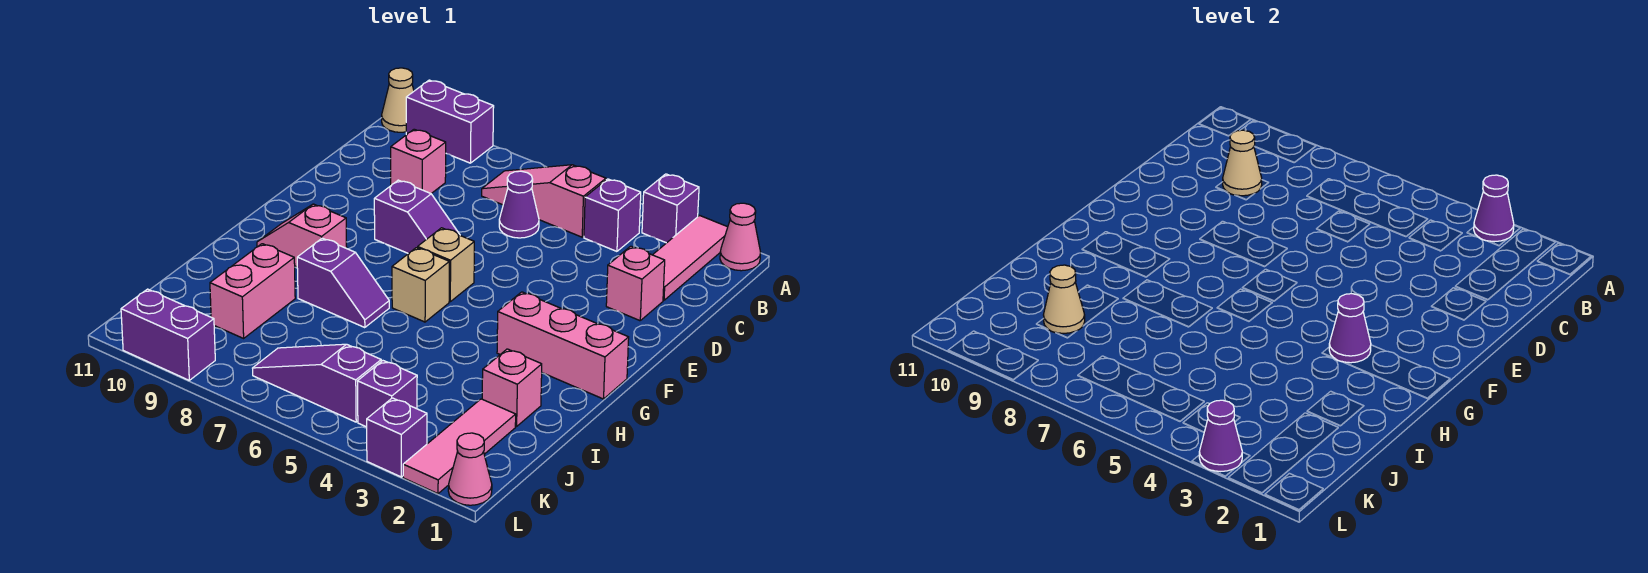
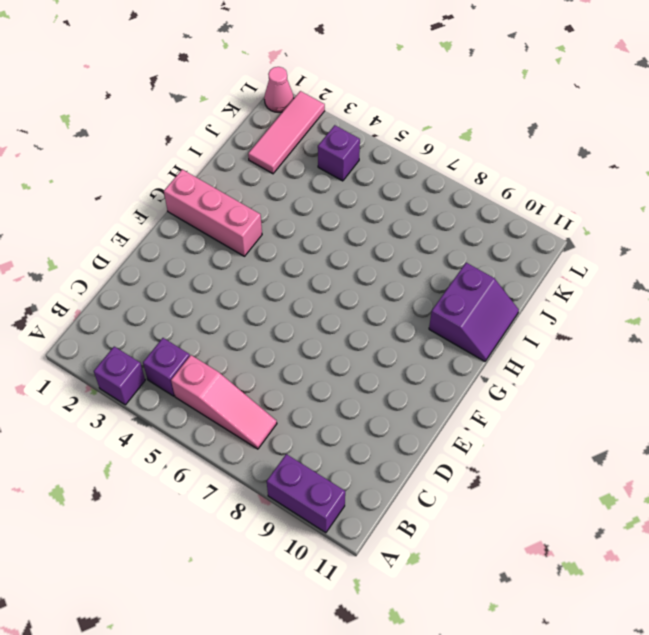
purple 2x2 slope [429,263,519,361] -> none
none -> pink 1x1 cone [720,203,761,271]
none -> pink 1x3 tile [653,216,728,300]
none -> tan 1x1 cone [382,68,414,132]

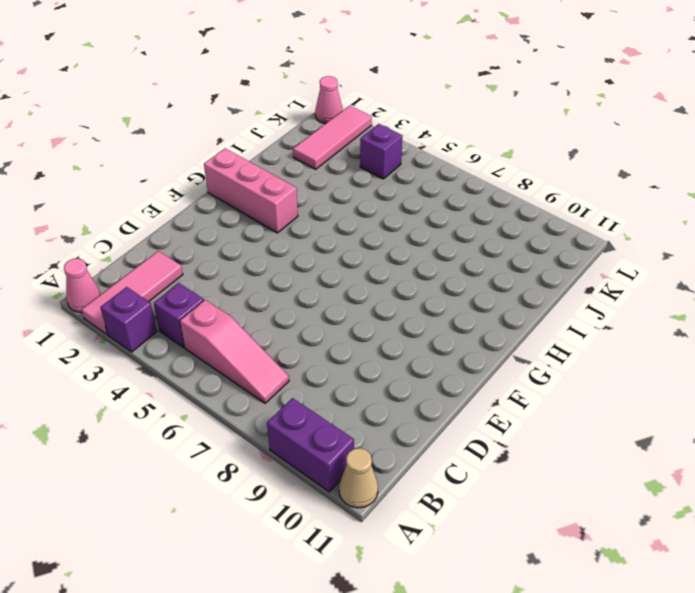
none -> purple 1x1 cone [499,171,539,238]
none -> pink 1x1 brick [391,129,446,193]
none -> pink 1x1 brick [606,246,665,321]

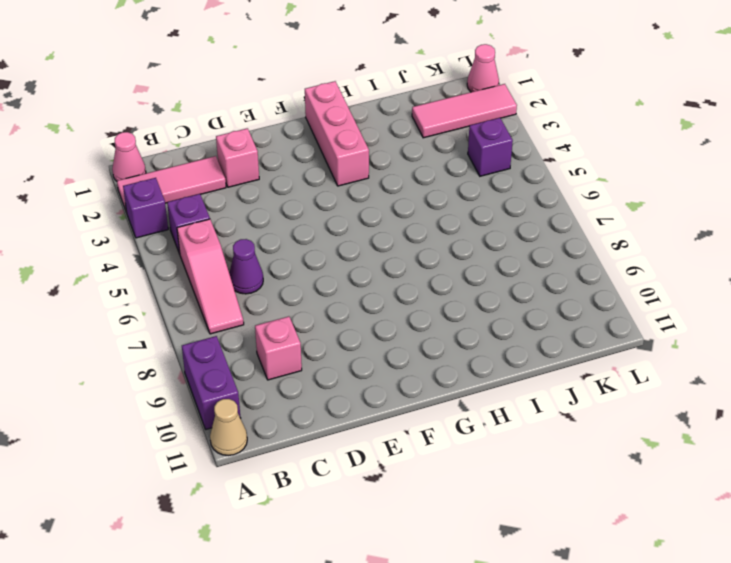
none -> purple 1x2 slope [374,180,460,254]
none -> tan 1x1 brick [418,228,474,302]
none -> tan 1x1 brick [392,248,449,322]

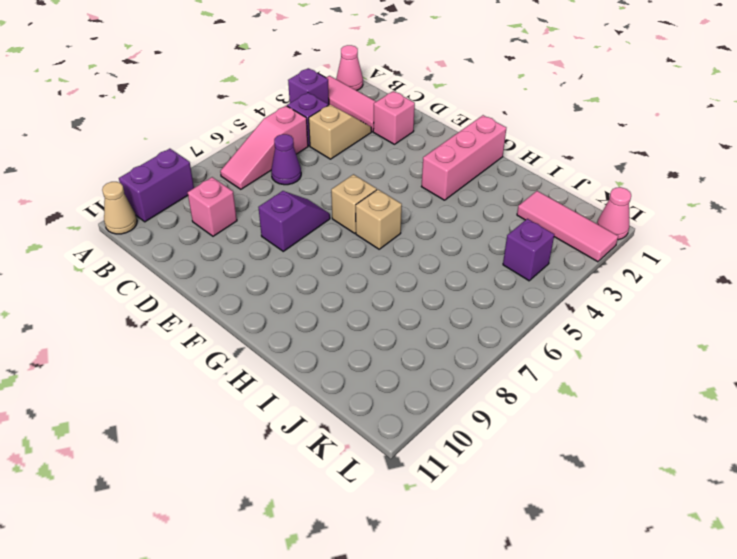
tan 1x2 slope [309,105,371,159] -> none
none -> pink 1x2 slope [257,204,347,267]
none -> purple 1x2 slope [297,238,389,328]
none -> pink 1x1 brick [482,349,542,427]

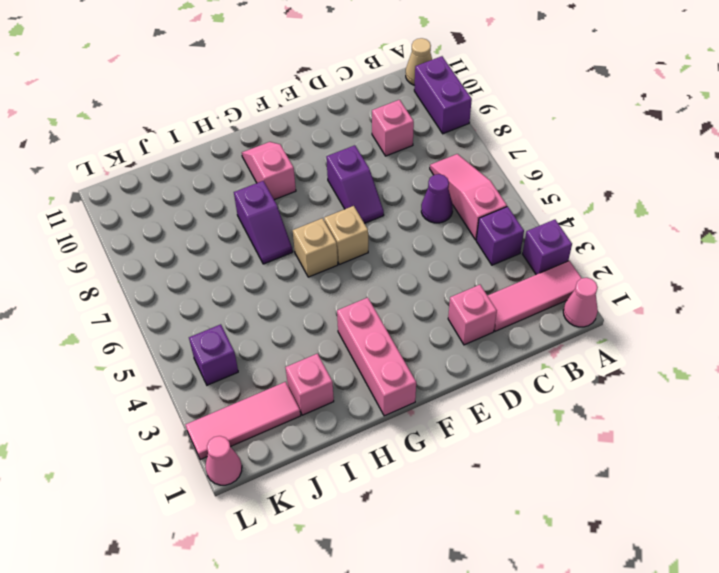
none -> pink 1x2 brick [210,244,295,338]
none -> purple 1x3 slope [253,344,381,422]
none -> purple 1x1 brick [367,398,427,477]

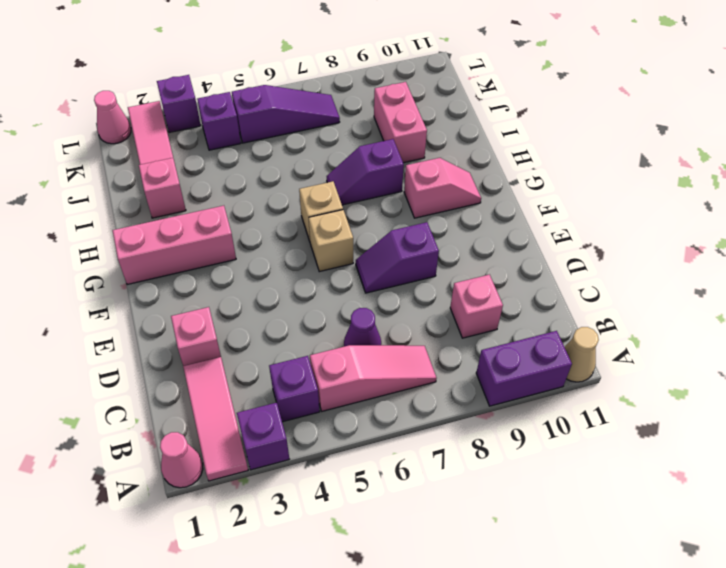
none -> purple 1x2 brick [121,289,215,380]
none -> purple 1x1 cone [1474,175,1514,242]
none -> tan 1x1 cone [1223,130,1262,196]

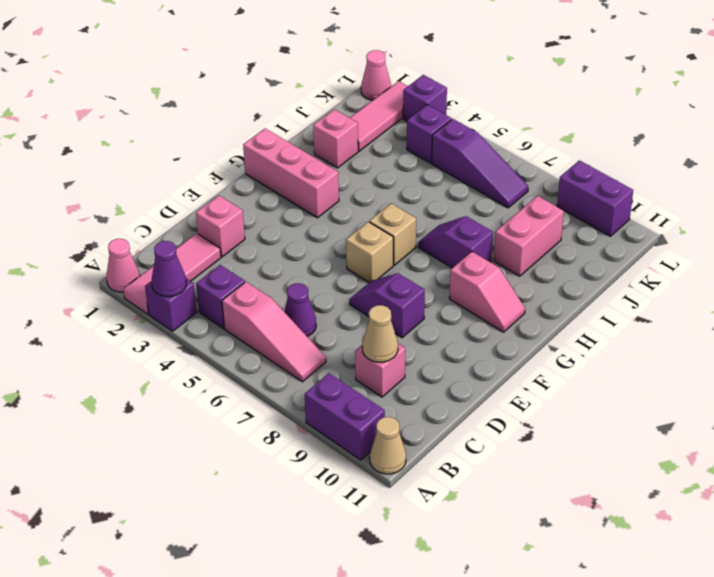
none -> purple 1x1 cone [1329,294,1371,363]
none -> tan 1x1 cone [1044,265,1085,333]
none -> purple 1x1 cone [1199,400,1242,472]

